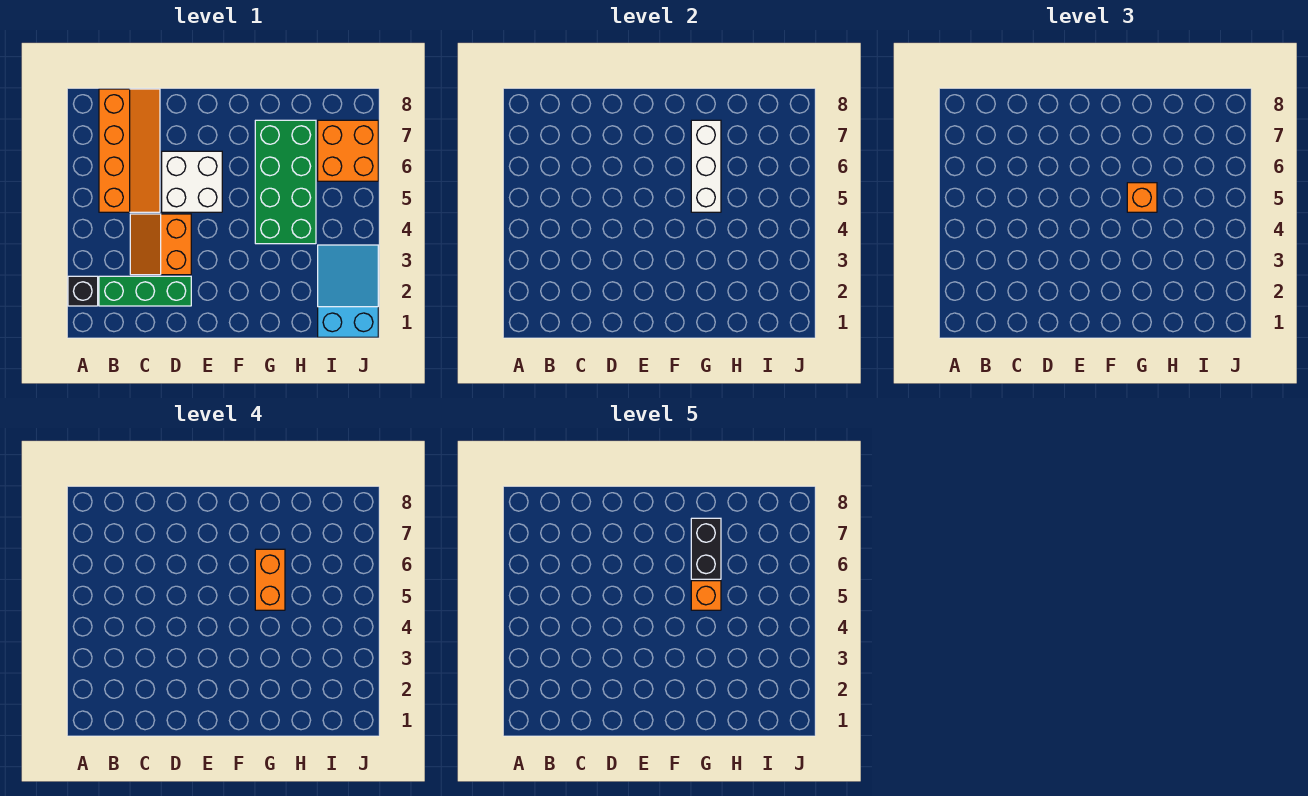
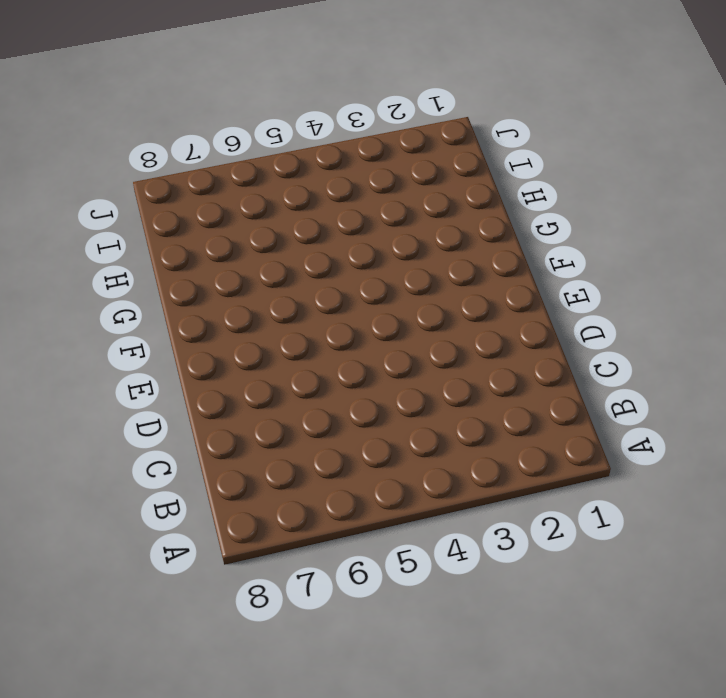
none -> black 1x1 brick [68,276,98,306]
none -> green 1x3 brick [99,276,191,306]
none -> orange 2x4 slope [99,89,160,212]

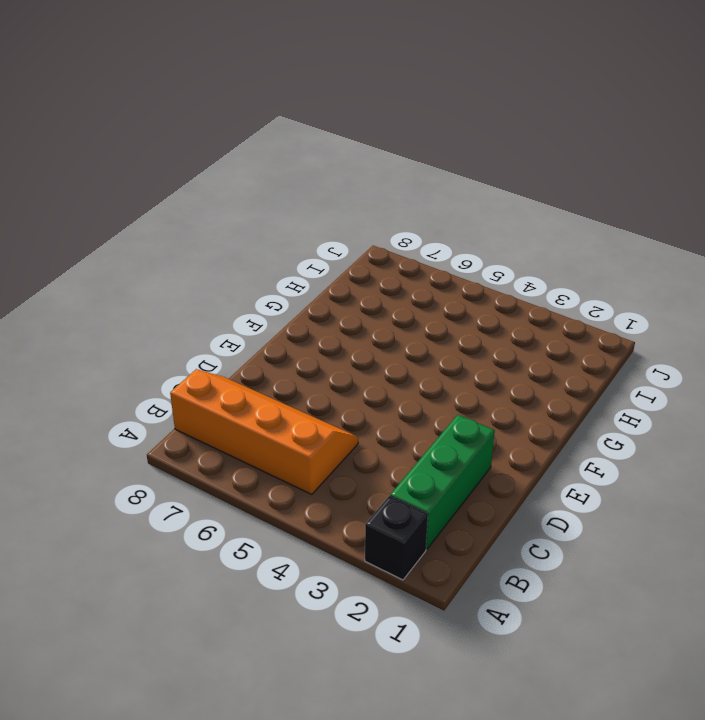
none -> orange 2x2 slope [130,214,191,275]
none -> white 2x2 brick [162,151,222,212]
none -> green 2x4 brick [255,120,316,244]

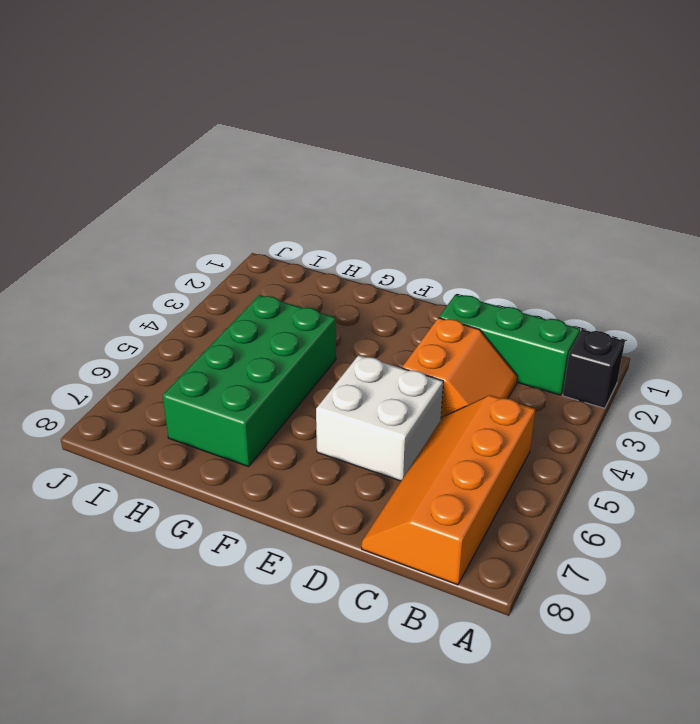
none -> cyan 2x3 slope [318,245,378,337]
none -> orange 2x2 brick [318,120,378,181]
none -> white 1x3 brick [691,120,721,212]

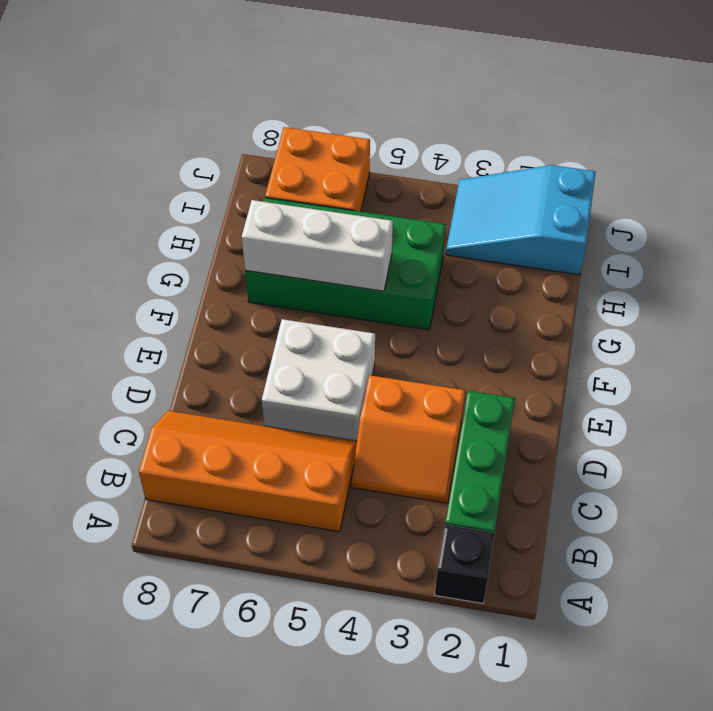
none -> orange 1x1 brick [1127,183,1157,212]
none -> orange 1x2 brick [255,549,285,610]
none -> orange 1x1 brick [691,581,721,610]

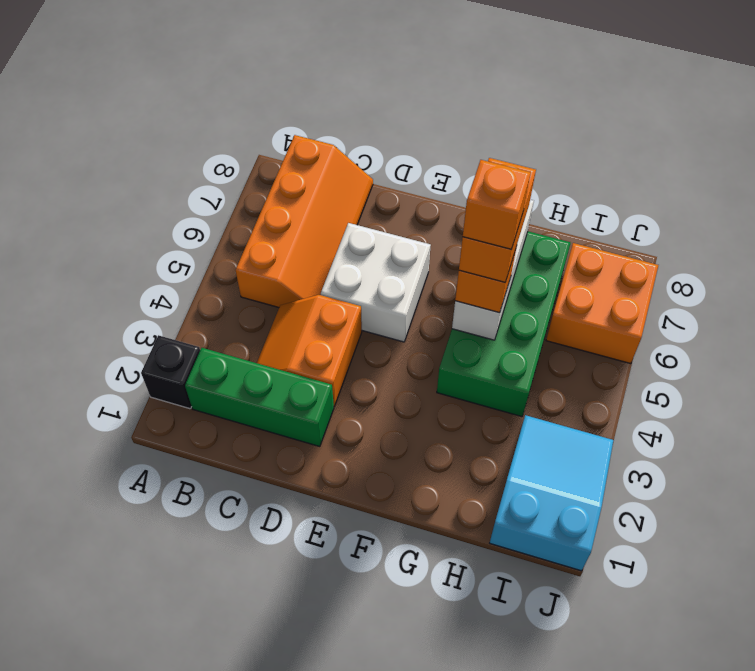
none -> black 1x2 brick [691,518,721,579]

